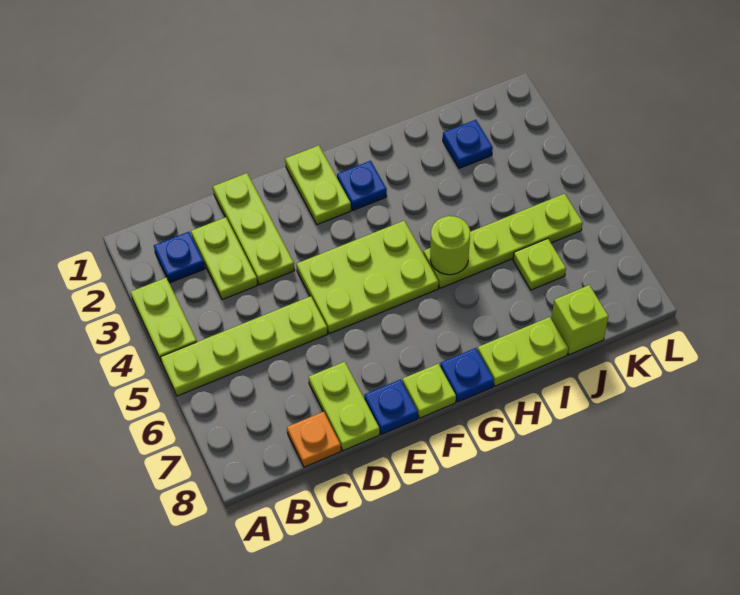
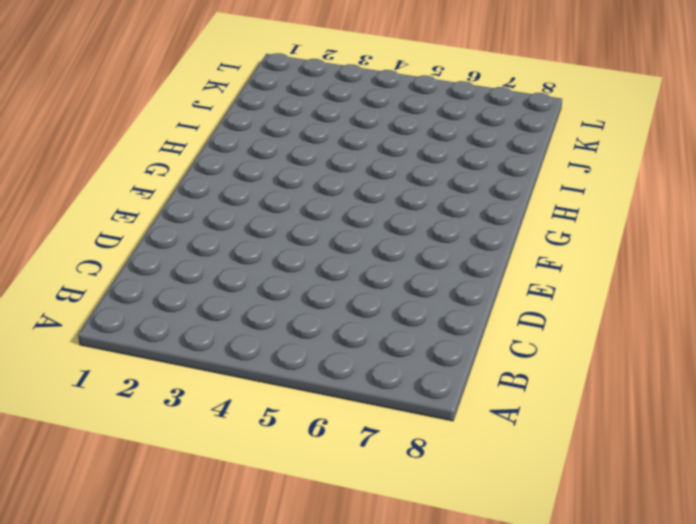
none -> lime 1x2 plate [131,277,197,361]
none -> lime 1x4 plate [161,296,327,396]
none -> blue 1x1 plate [154,232,205,283]

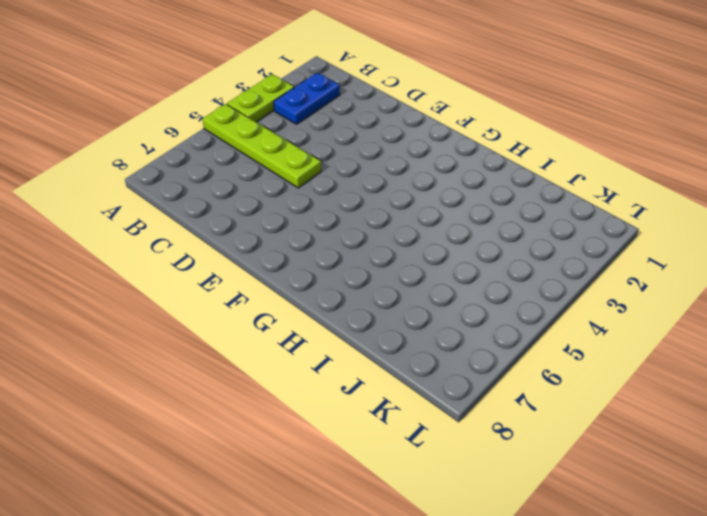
blue 1x2 plate [274,73,340,124] -> blue 1x1 plate [154,232,205,283]
none -> lime 1x2 plate [191,217,257,300]
none -> orange 1x1 plate [287,412,341,467]
none -> lime 1x3 plate [213,173,295,285]

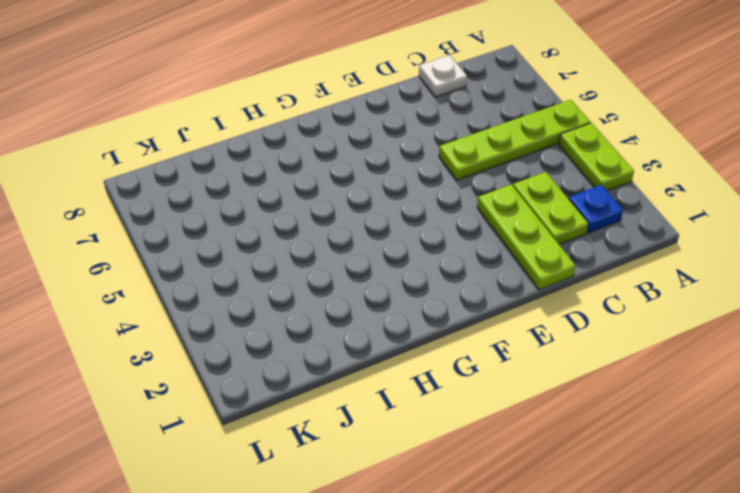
white 1x1 plate [419,55,467,97] -> orange 1x1 plate [287,412,341,467]
none -> lime 1x2 plate [309,362,380,451]
none -> lime 2x3 plate [296,221,439,334]
none -> blue 1x1 plate [364,379,418,434]

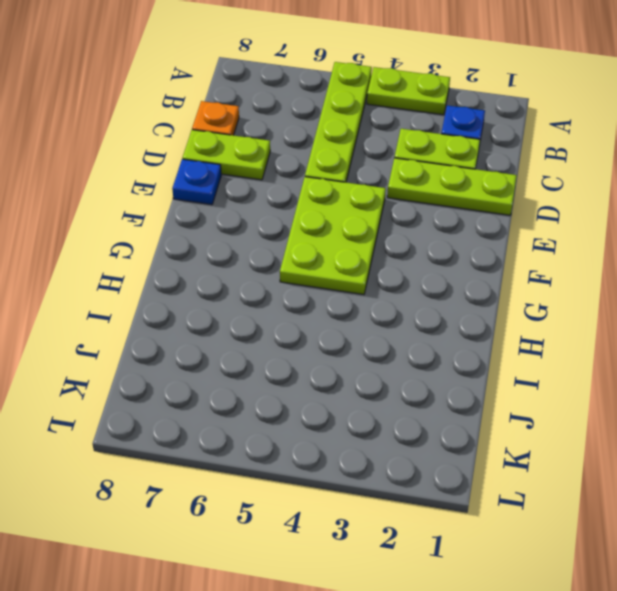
none -> lime 1x2 plate [285,145,351,225]
none -> lime 1x1 plate [402,364,456,418]
none -> blue 1x1 plate [337,161,387,210]

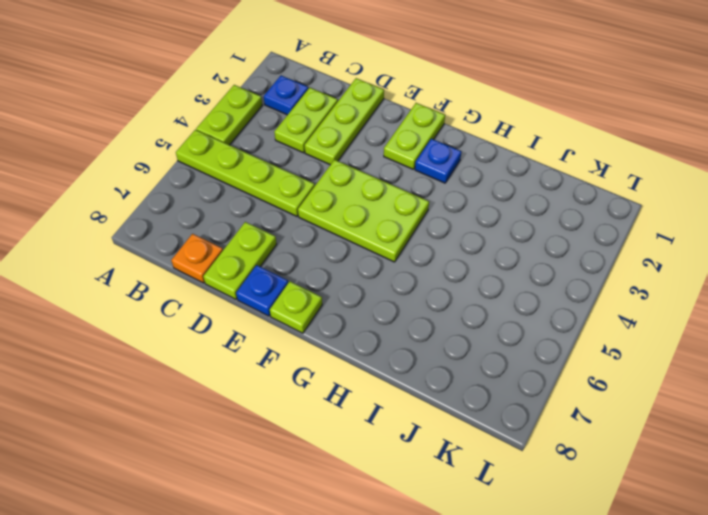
none -> blue 1x1 plate [440,348,494,402]
none -> lime 1x4 plate [423,194,583,288]
none -> lime 1x2 plate [478,317,568,386]

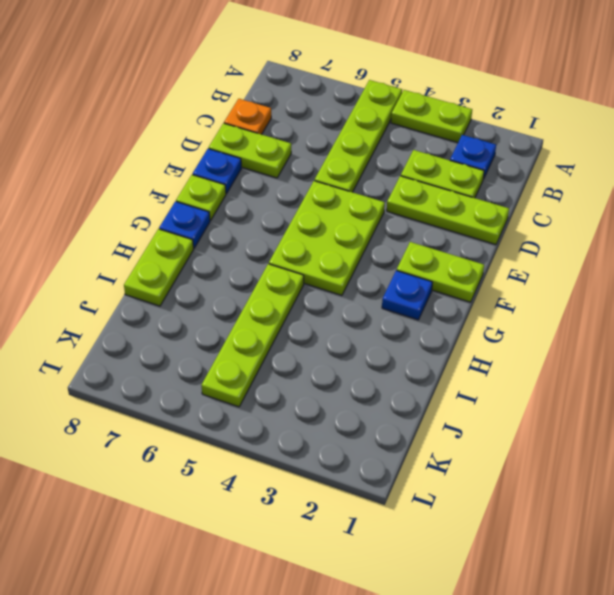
none -> blue 1x1 plate [443,120,493,168]
none -> lime 1x1 plate [513,239,566,290]
none -> lime 1x1 brick [551,285,608,355]

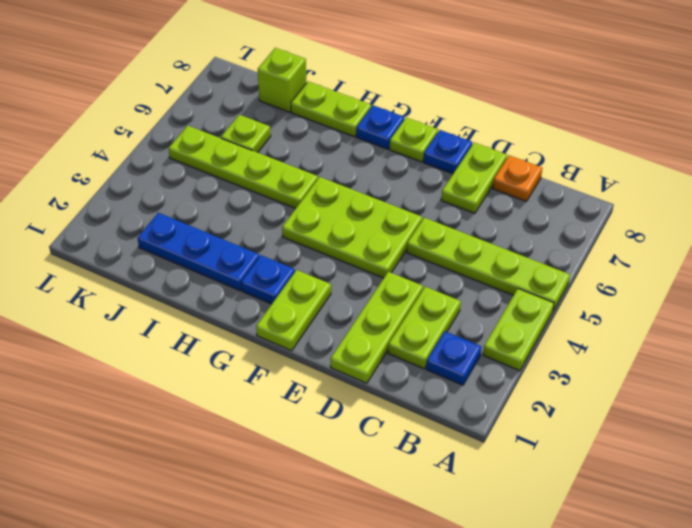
blue 1x3 plate [138,213,260,291] -> blue 1x1 plate [443,120,493,168]
none -> lime 1x1 round brick [430,216,470,275]

